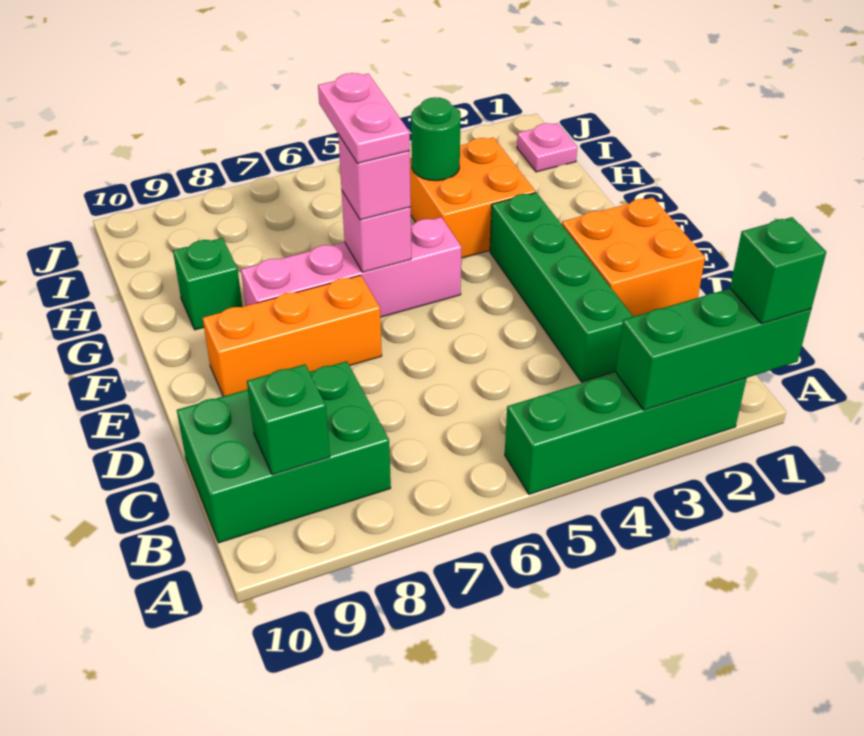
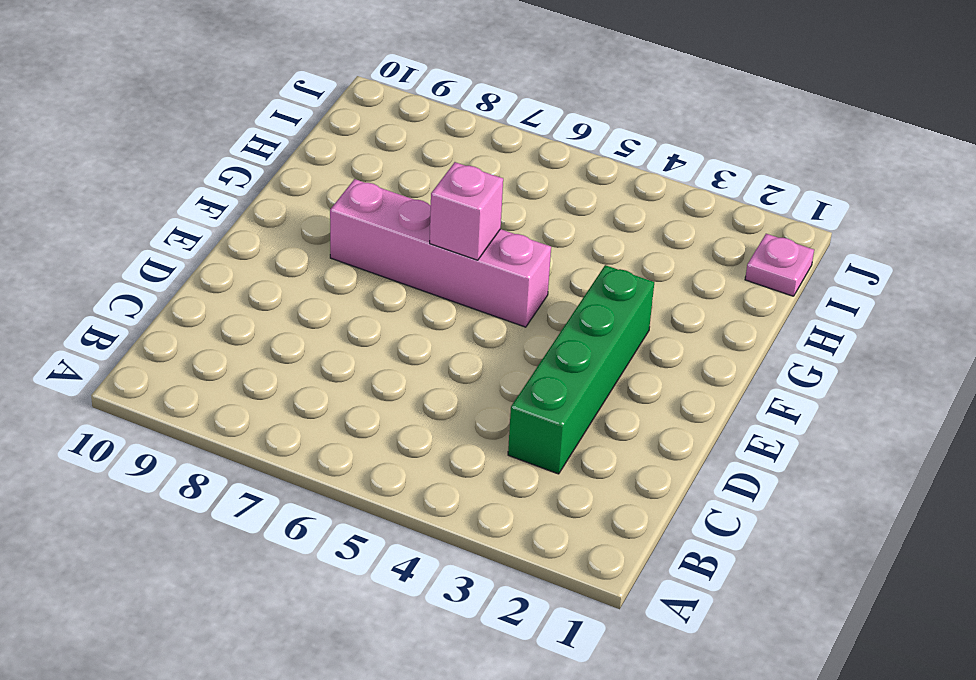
none -> green 1x4 brick [505,373,747,494]
none -> green 2x3 brick [177,361,391,543]
none -> orange 2x2 brick [562,197,705,317]

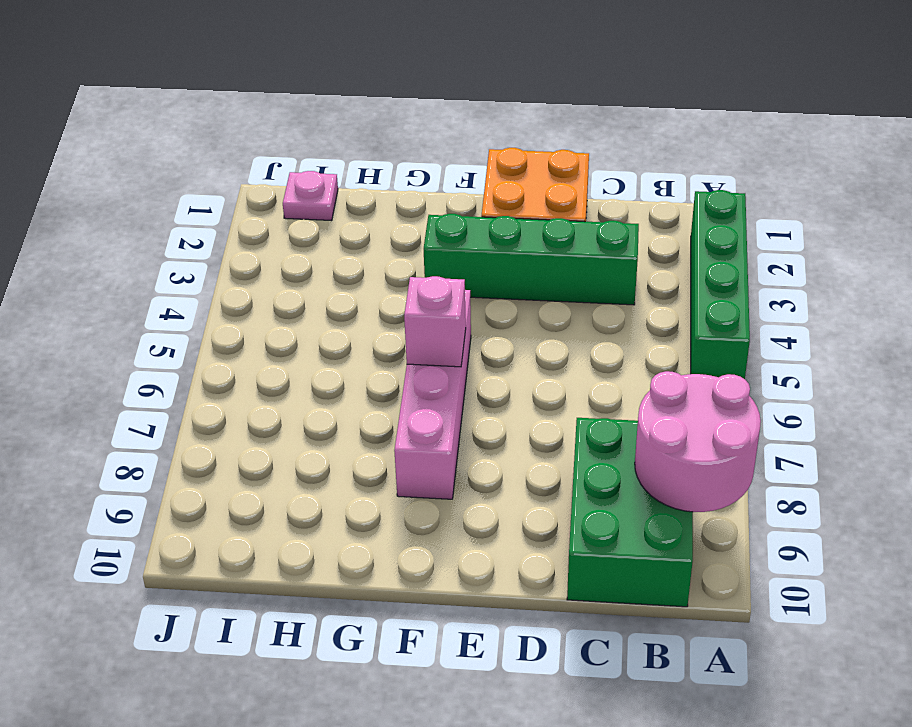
pink 2x2 round brick [635,371,761,512] -> green 1x1 brick [247,364,330,475]
none -> orange 1x3 brick [203,275,382,396]
none -> orange 2x2 brick [410,138,535,258]
none -> green 1x1 brick [173,238,243,330]

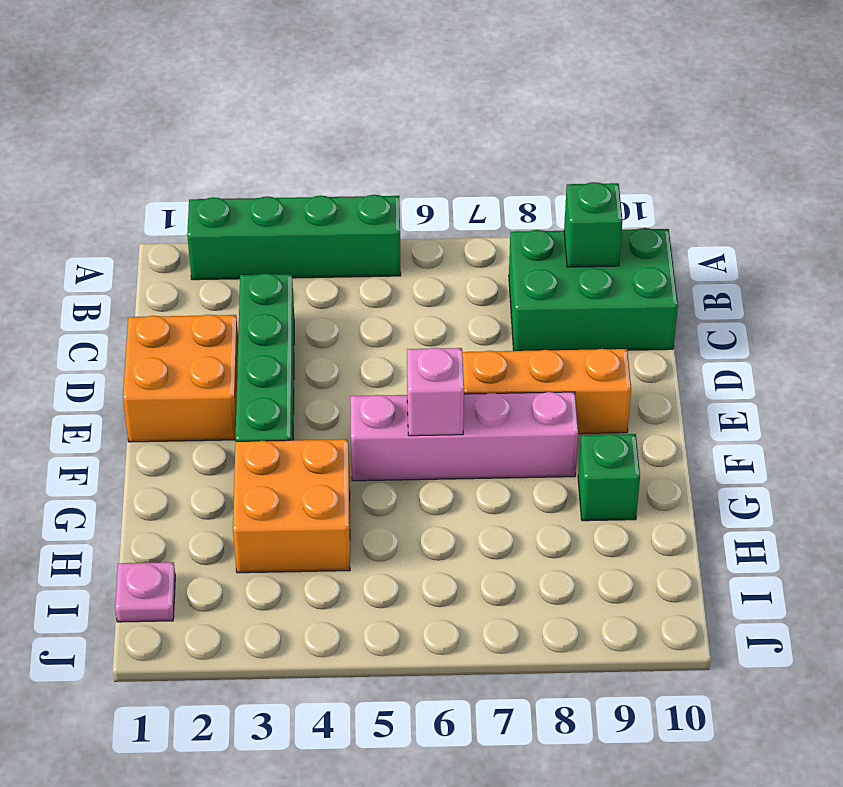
none -> green 1x3 brick [616,288,811,410]
none -> green 1x1 round brick [411,97,461,181]
none -> green 1x1 brick [730,217,826,324]

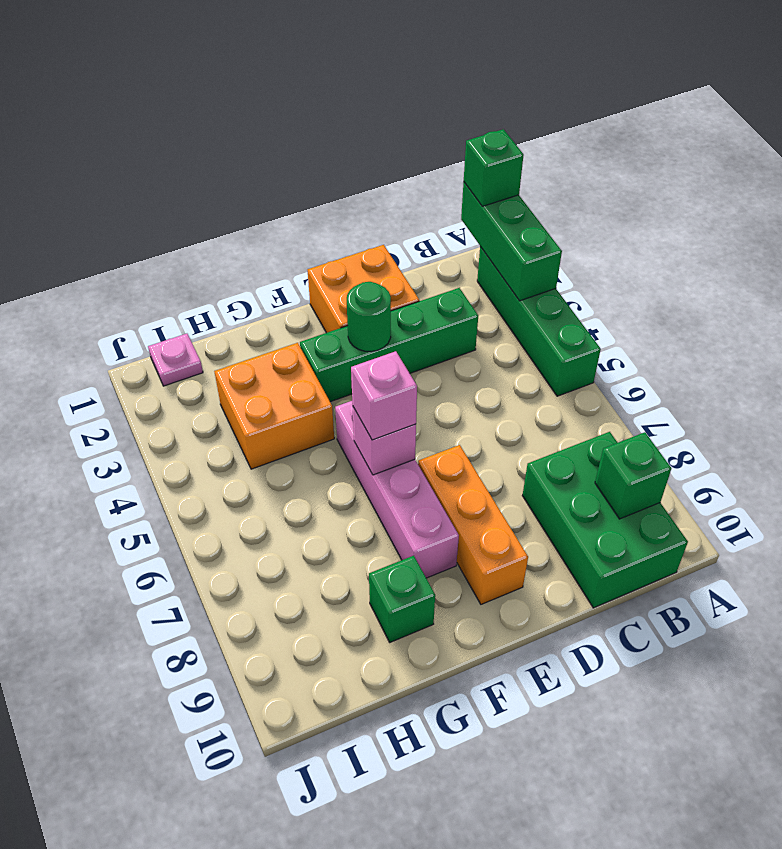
green 1x1 round brick [347,282,391,352] -> green 1x1 round brick moved to [411,97,461,181]
none -> pink 1x2 plate [318,73,410,163]

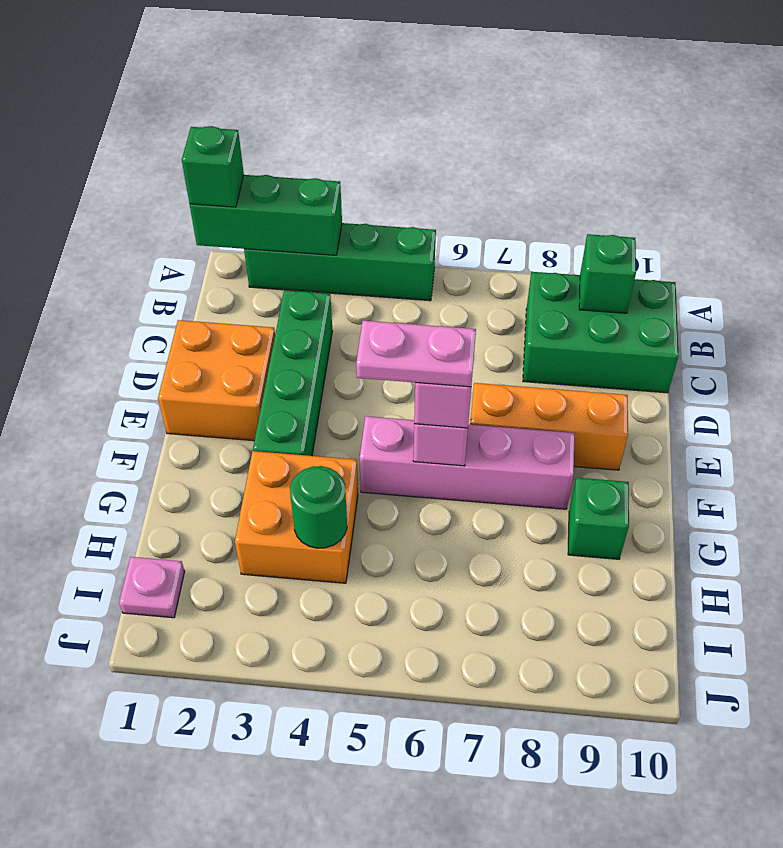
pink 1x2 plate [356,321,476,387] -> pink 1x2 plate turned to [318,73,410,163]

